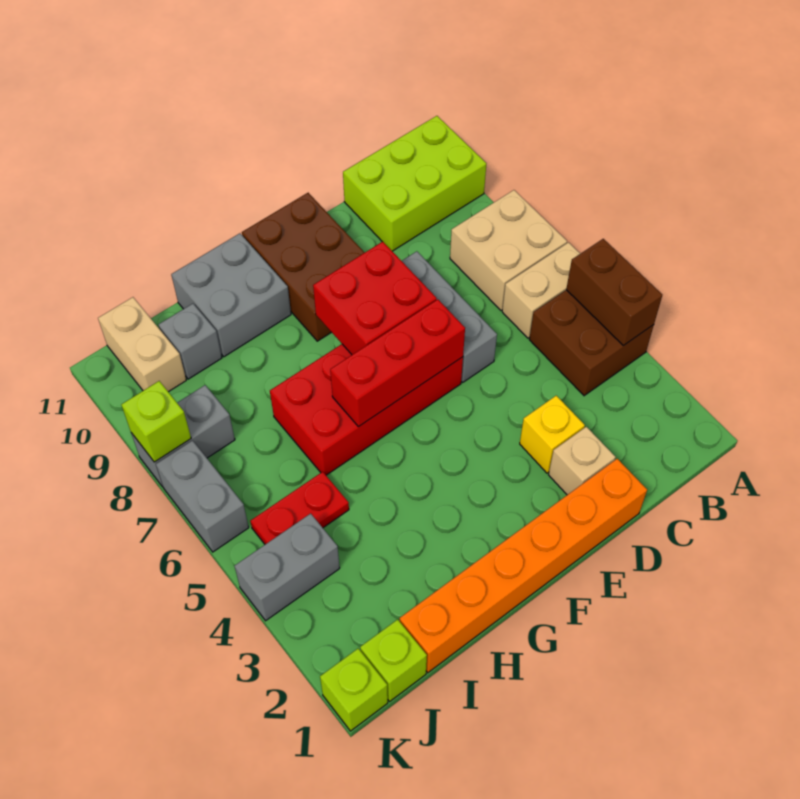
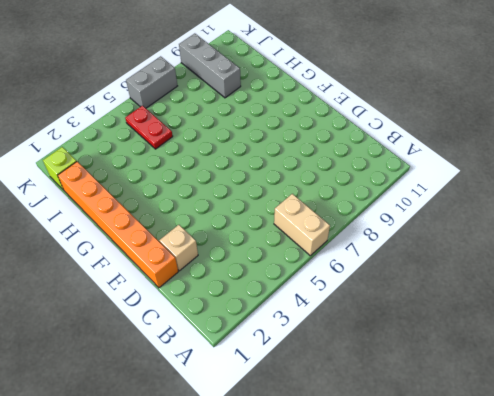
grey 1x3 brick [179,34,241,98] -> grey 1x3 brick turned to [402,251,497,382]
none -> brown 2x2 brick [529,290,654,396]
none -> tan 2x2 brick [450,190,567,310]
none -> lime 2x3 brick [343,116,486,251]

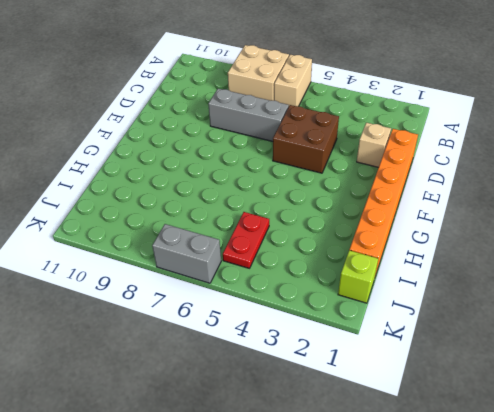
brown 2x2 brick [273,105,339,173] -> brown 2x2 brick moved to [529,290,654,396]
none -> lime 2x3 brick [343,116,486,251]
none -> yellow 1x1 brick [520,396,585,473]
none -> red 2x4 brick [270,344,463,475]

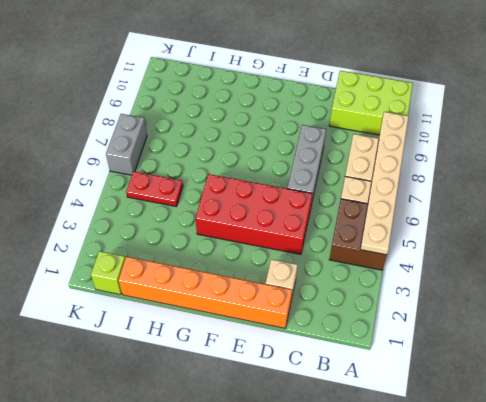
tan 1x6 plate [360,112,409,255] -> brown 1x2 brick [566,239,662,346]
red 2x4 brick [195,174,313,254] -> red 2x4 brick moved to [270,344,463,475]
none -> yellow 1x1 brick [520,396,585,473]
none -> brown 2x3 brick [242,193,365,341]
none -> grey 2x2 brick [171,233,291,357]

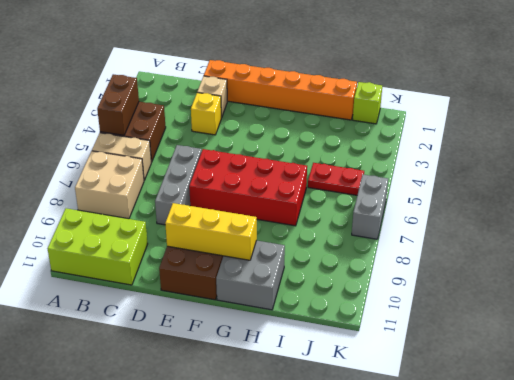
yellow 1x3 brick [165,203,257,260] -> none
none -> grey 1x1 brick [158,304,222,379]
none -> grey 1x2 brick [235,513,340,621]
none -> grey 1x2 brick [131,385,235,487]

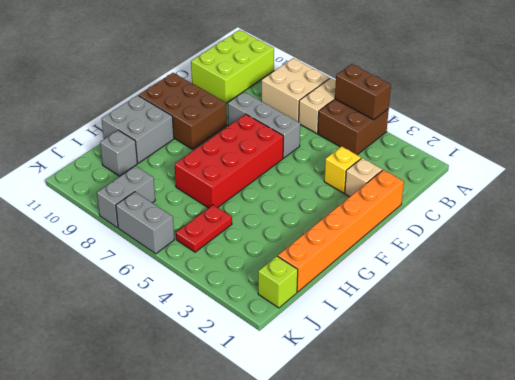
none -> grey 1x2 brick [235,513,340,621]
none -> tan 1x2 brick [98,297,186,392]
none -> lime 1x1 brick [320,649,388,731]

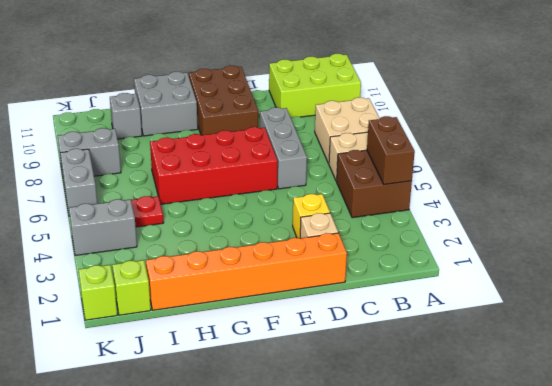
none -> tan 1x2 brick [98,297,186,392]
none -> red 1x3 brick [330,299,465,427]
none -> red 2x2 brick [313,242,437,355]

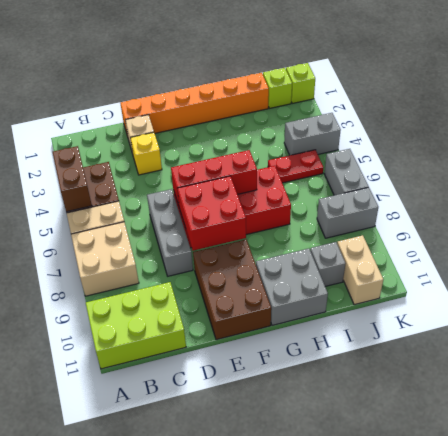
none -> lime 1x1 brick [121,381,191,462]

